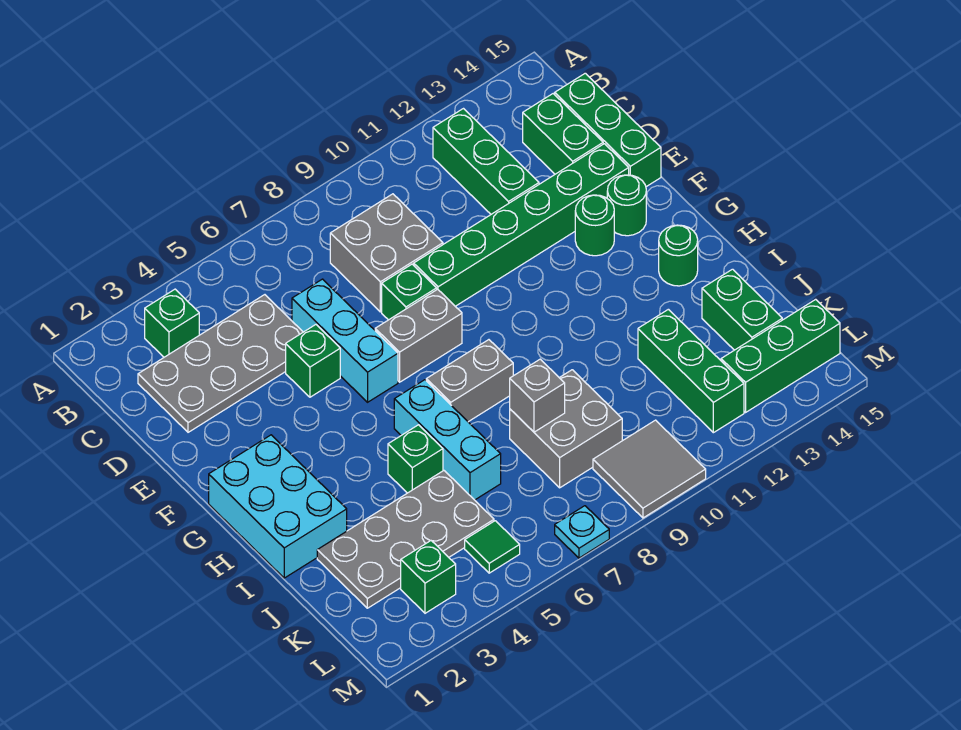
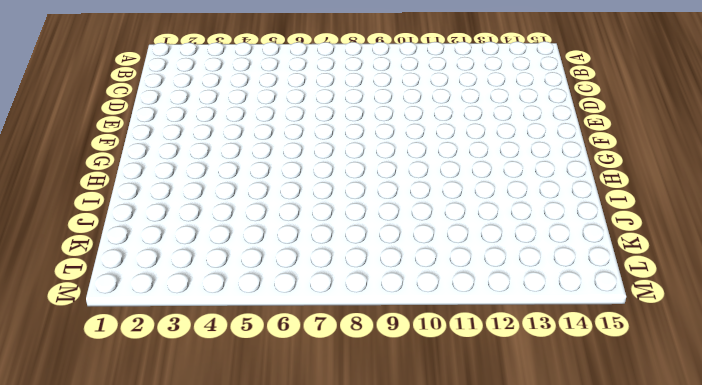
none -> green 1x1 brick [145,289,199,357]
none -> green 1x3 brick [433,109,539,214]
none -> grey 2x4 plate [138,295,303,432]

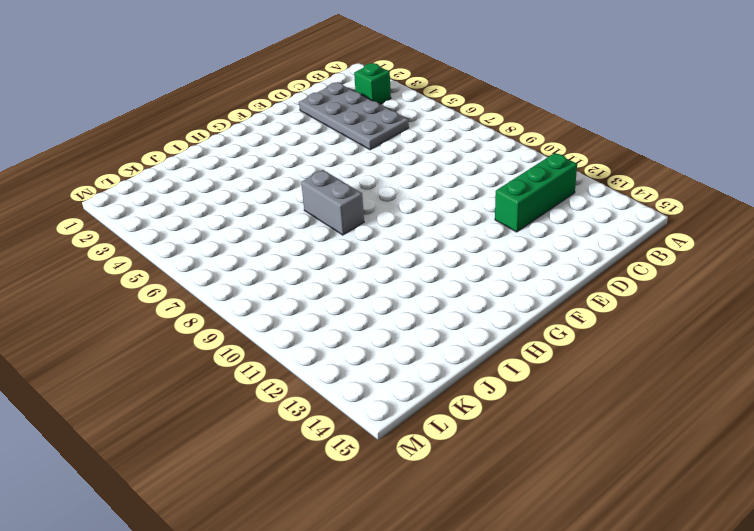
none -> grey 2x2 brick [330,194,443,312]
none -> green 1x2 brick [523,94,603,174]
none -> green 1x3 brick [555,73,661,187]

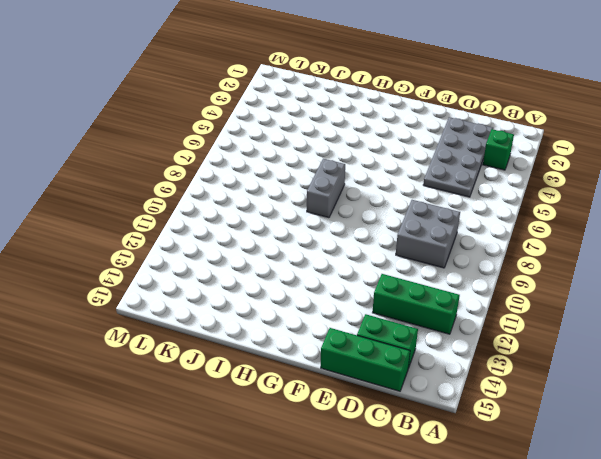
none -> cyan 1x3 brick [292,279,398,402]
none -> green 1x1 brick [286,325,340,397]
none -> green 1x1 brick [382,264,437,320]

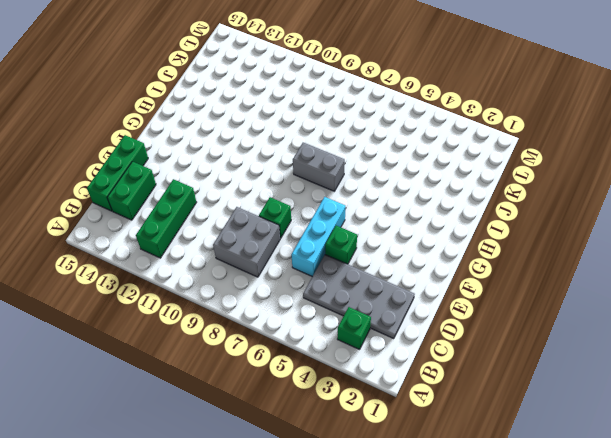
none -> green 1x6 brick [414,144,629,306]
none -> grey 1x2 brick [375,289,462,382]
none -> green 1x1 round brick [575,195,614,256]

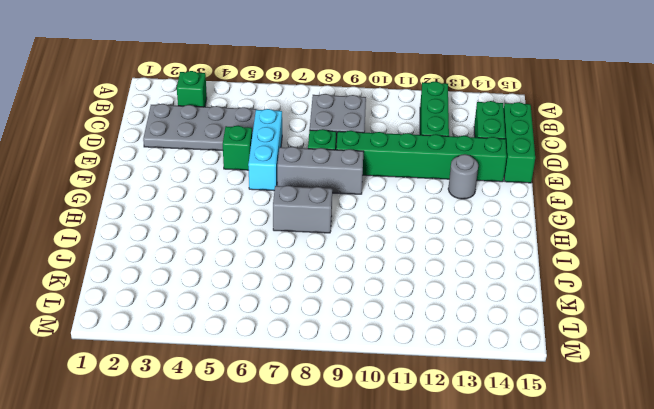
grey 1x3 brick [277,147,364,194] -> grey 1x2 brick [375,289,462,382]
grey 1x1 round brick [448,154,478,199] -> green 1x1 round brick [575,195,614,256]
none -> green 1x1 round brick [607,175,646,236]
none -> cyan 2x3 brick [209,435,347,578]
none -> cyan 1x3 brick [394,380,501,500]

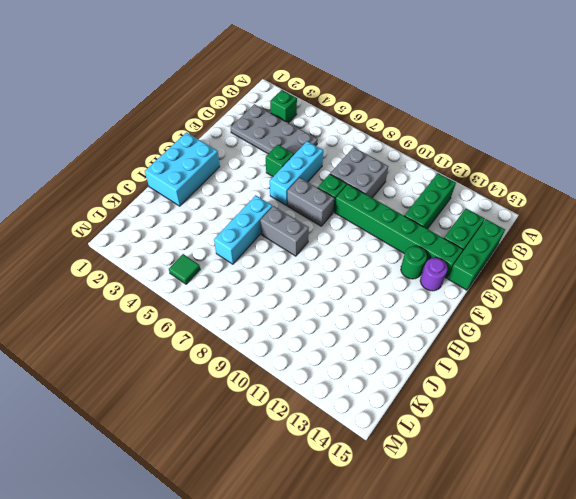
purple 1x1 round brick [420,258,448,291] -> green 1x1 round brick [607,175,646,236]
none -> green 1x1 round brick [659,225,698,286]
none -> green 1x1 brick [388,425,443,493]
none -> grey 2x4 plate [317,471,494,608]

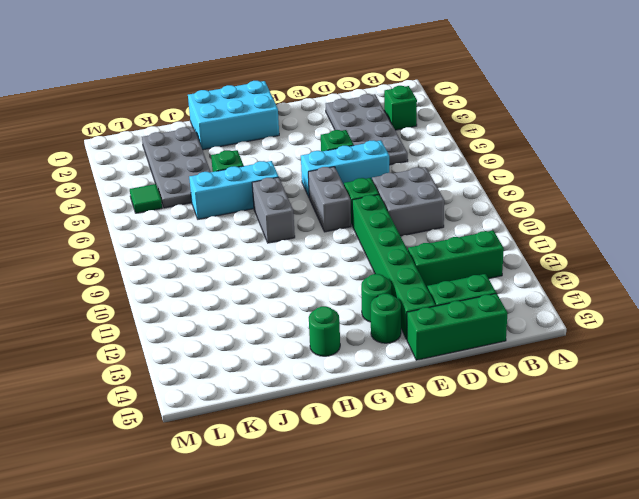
none -> grey 2x2 brick [510,370,622,488]
none -> green 1x3 brick [638,309,744,433]
none -> green 1x2 brick [702,269,782,350]

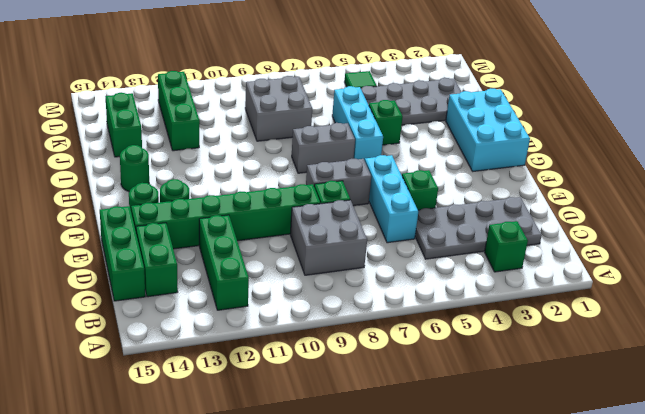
none -> green 1x1 brick [401,541,456,613]
none -> grey 2x2 tile [593,420,706,518]
none -> green 1x3 brick [721,299,840,412]

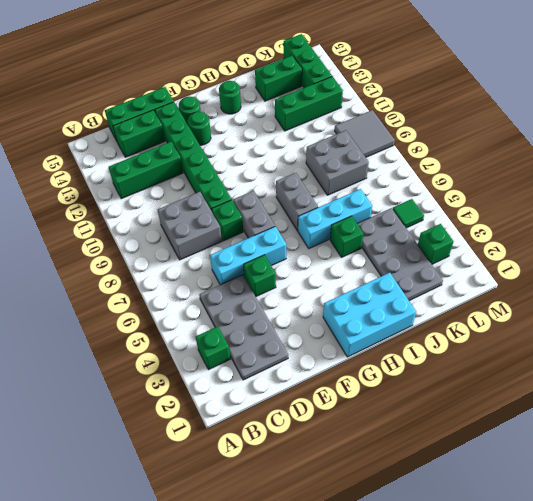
none -> cyan 1x1 plate [555,506,609,558]
none -> grey 1x1 brick [510,359,565,432]

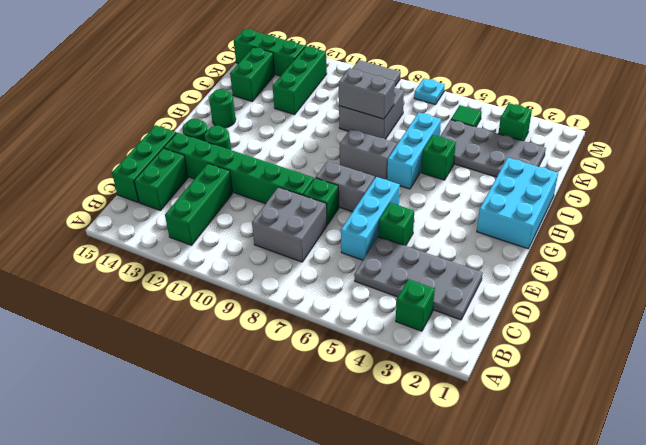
grey 1x2 brick [338,68,395,119] -> grey 1x1 brick [510,359,565,432]

